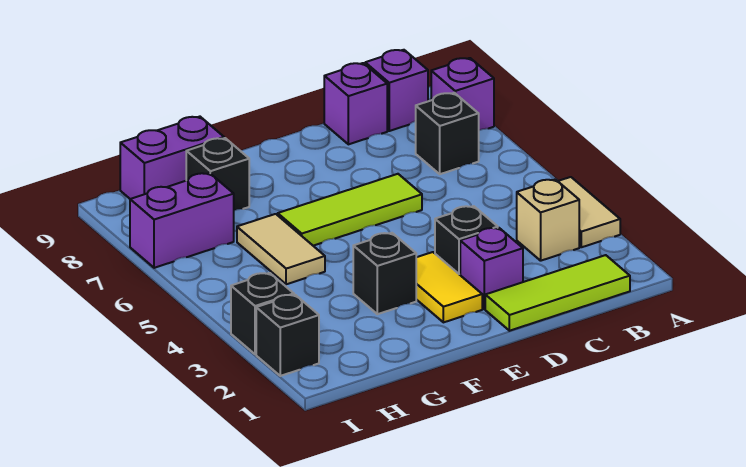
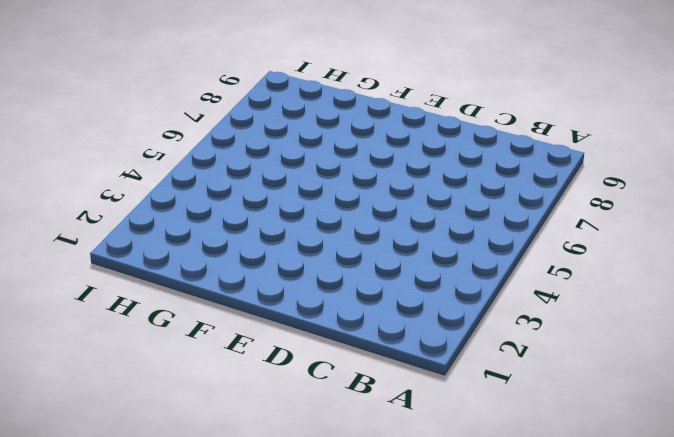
none -> tan 1x2 tile [558,177,620,247]
none -> purple 1x1 brick [431,58,494,130]
none -> lime 1x3 tile [485,255,630,331]

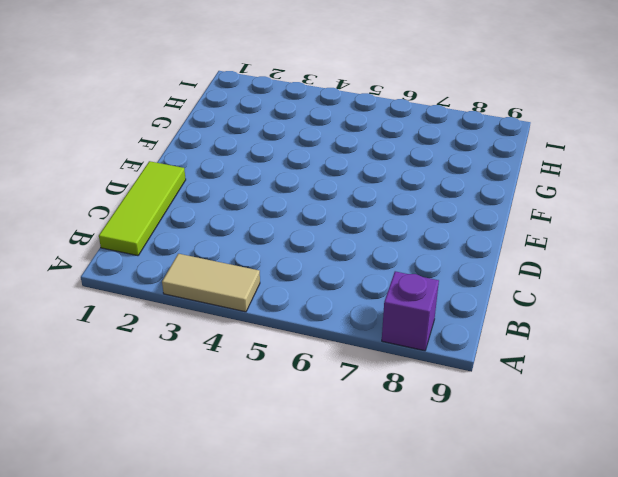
none -> tan 1x1 brick [517,179,579,261]
none -> black 1x1 brick [416,93,479,174]
none -> purple 1x1 brick [365,50,428,131]

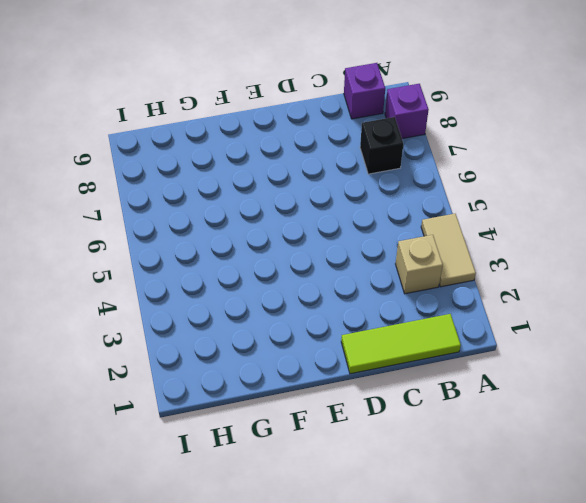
none -> purple 1x1 brick [324,63,387,144]
none -> purple 1x1 brick [460,228,523,309]
none -> black 1x1 brick [435,206,498,275]

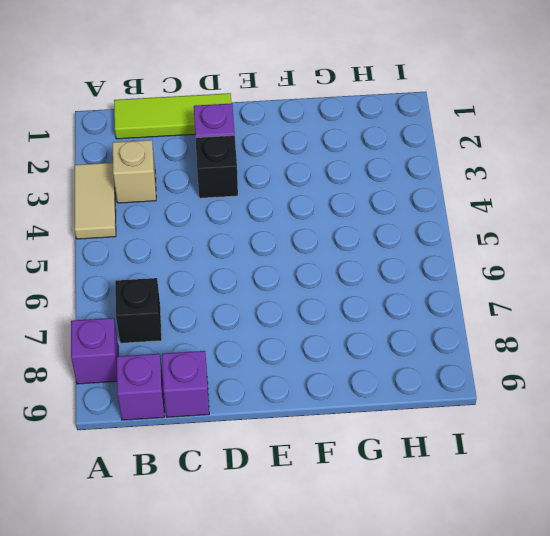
none -> lime 1x3 tile [278,174,422,246]
none -> yellow 1x2 tile [416,252,482,322]
none -> black 1x1 brick [353,233,416,314]

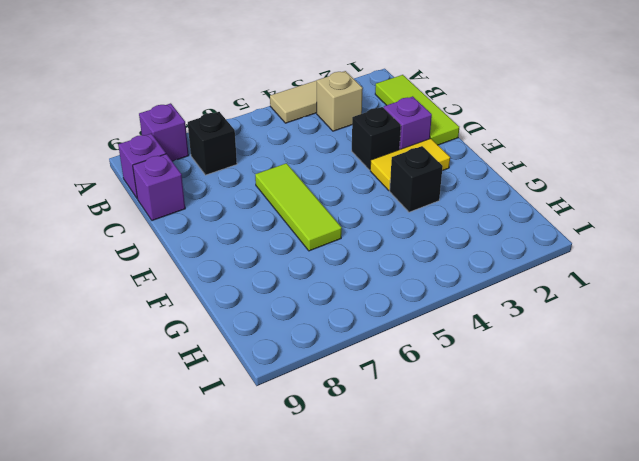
none -> tan 1x2 tile [237,214,325,284]
none -> black 1x1 brick [186,138,249,210]
none -> purple 1x2 brick [120,117,224,199]

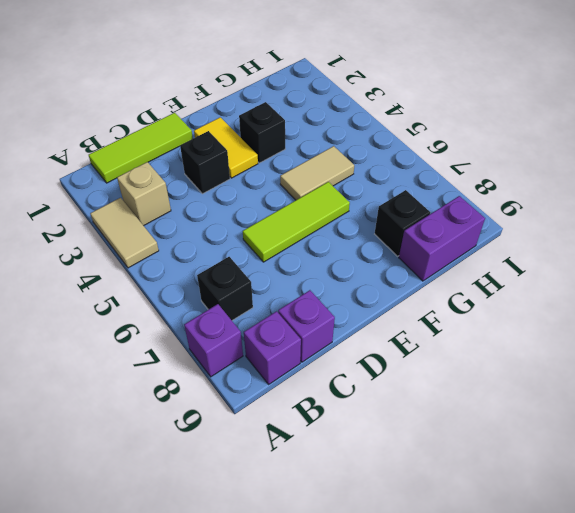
tan 1x2 tile [280,146,354,200] -> tan 1x2 tile turned to [237,214,325,284]
none -> purple 1x1 brick [460,228,523,309]
none -> purple 1x2 brick [130,173,234,268]
none -> black 1x1 brick [256,295,319,376]

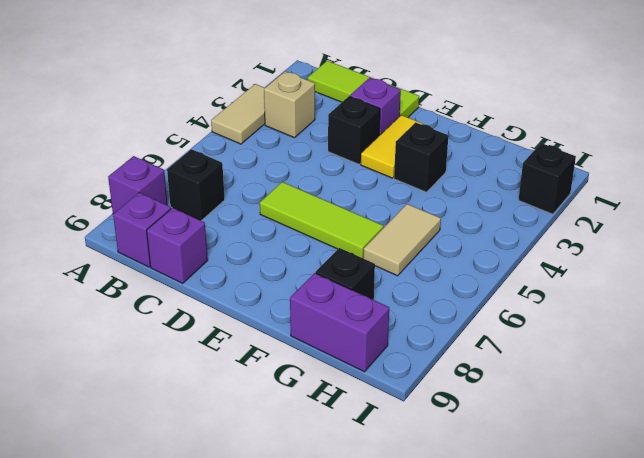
none -> purple 1x2 brick [130,173,234,268]
none -> black 1x1 brick [231,273,294,354]

